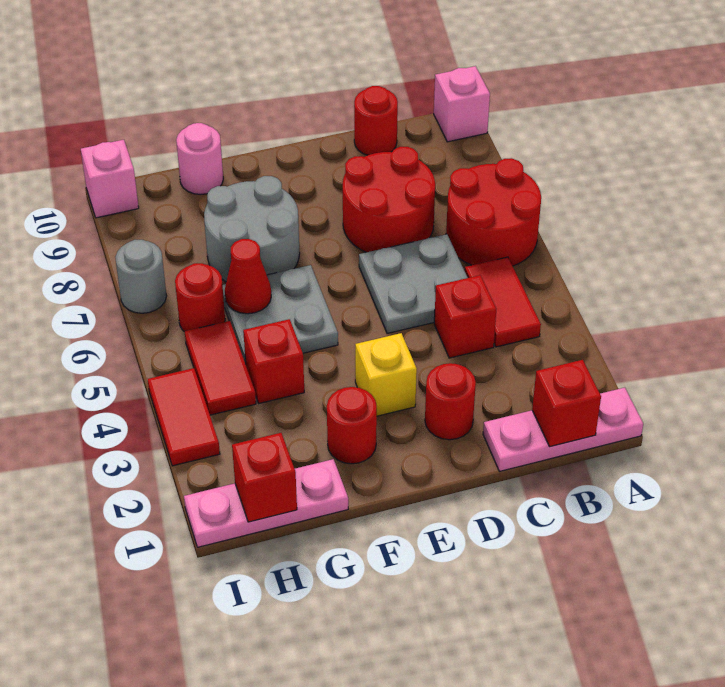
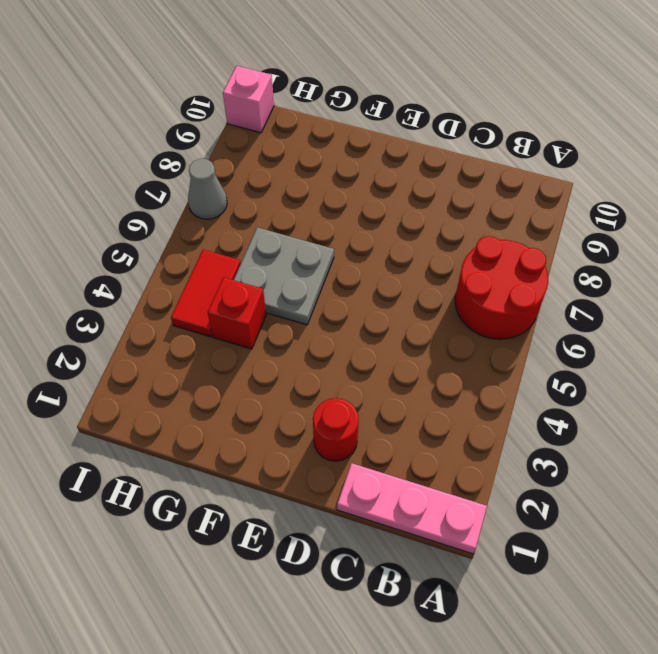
grey 1x1 cone [188,159,227,219] -> grey 1x1 round brick [115,240,167,313]
none -> pink 1x1 brick [434,66,490,142]
none -> red 1x2 tile [465,257,541,347]
none -> red 1x1 brick [434,275,496,358]

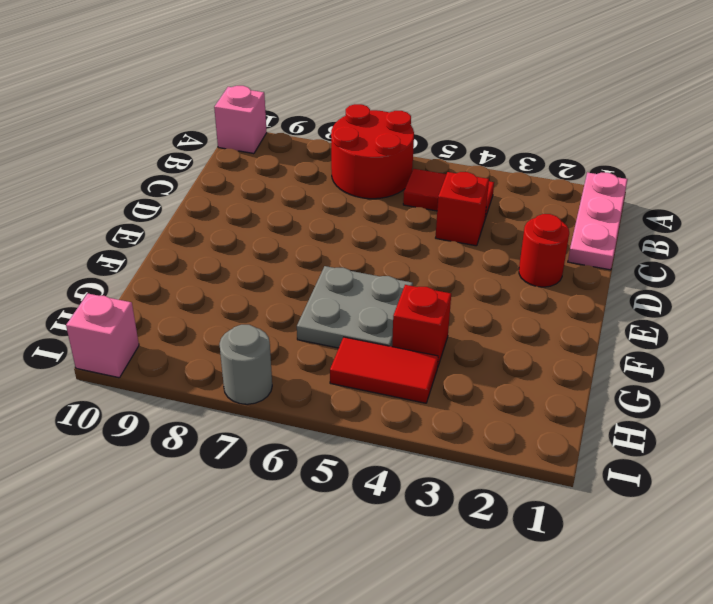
none -> grey 2x2 plate [359,234,468,333]
none -> red 2x2 round brick [343,147,435,252]
none -> red 1x1 round brick [354,86,398,155]

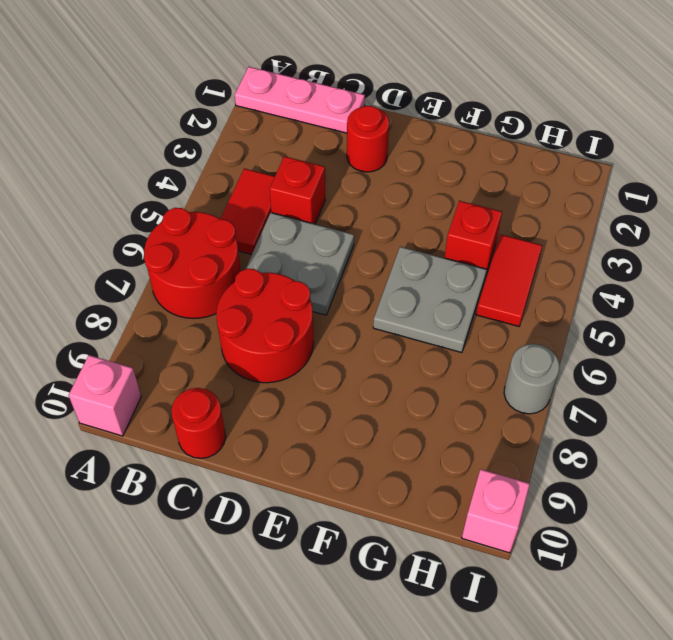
none -> yellow 1x1 brick [355,333,417,416]
none -> red 1x1 round brick [327,387,377,464]
none -> grey 2x2 round brick [204,176,300,281]

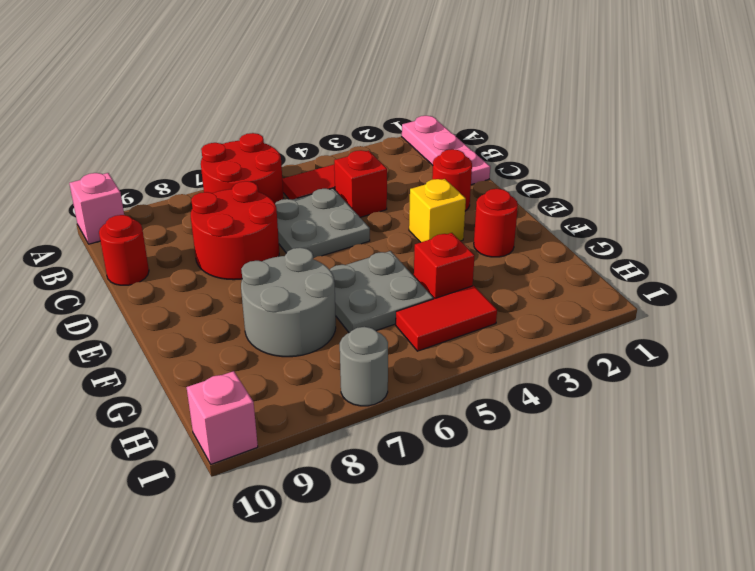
none -> pink 1x3 plate [184,459,348,547]
none -> pink 1x1 round brick [176,123,223,195]
none -> red 1x1 round brick [175,263,225,332]

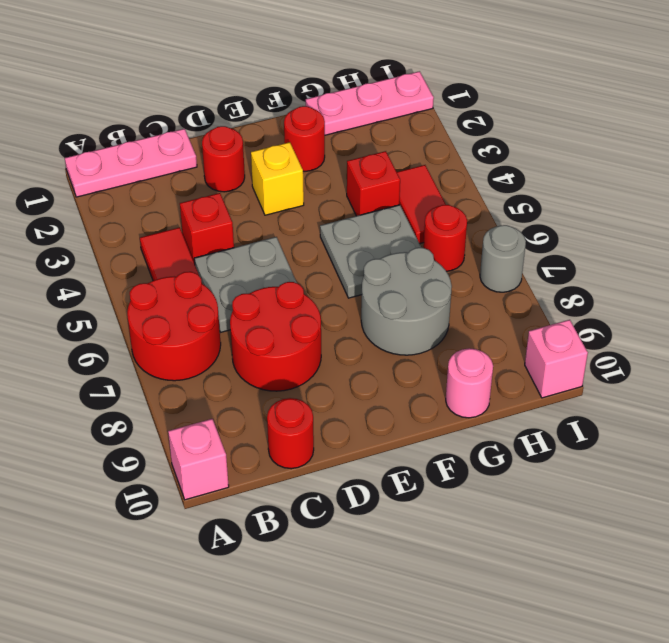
none -> red 1x2 tile [148,368,220,466]
none -> red 1x1 brick [532,360,601,447]
none -> red 1x1 cone [225,239,271,314]

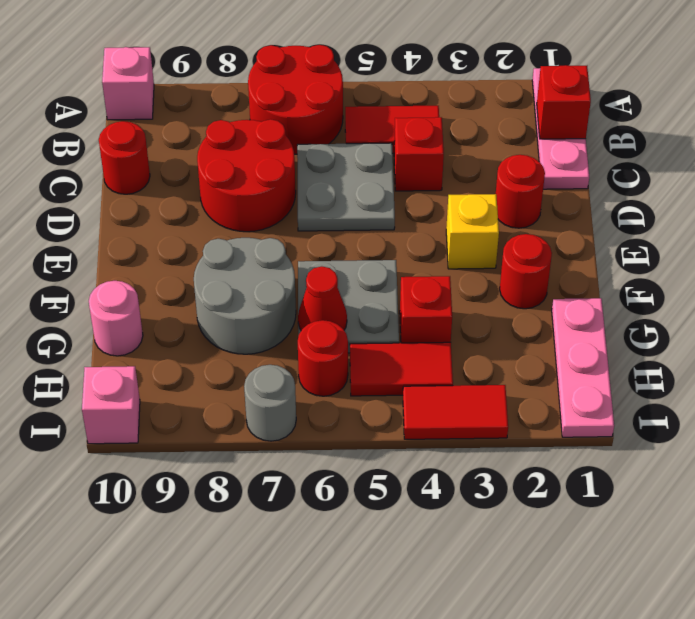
none -> red 1x1 brick [232,433,297,522]

